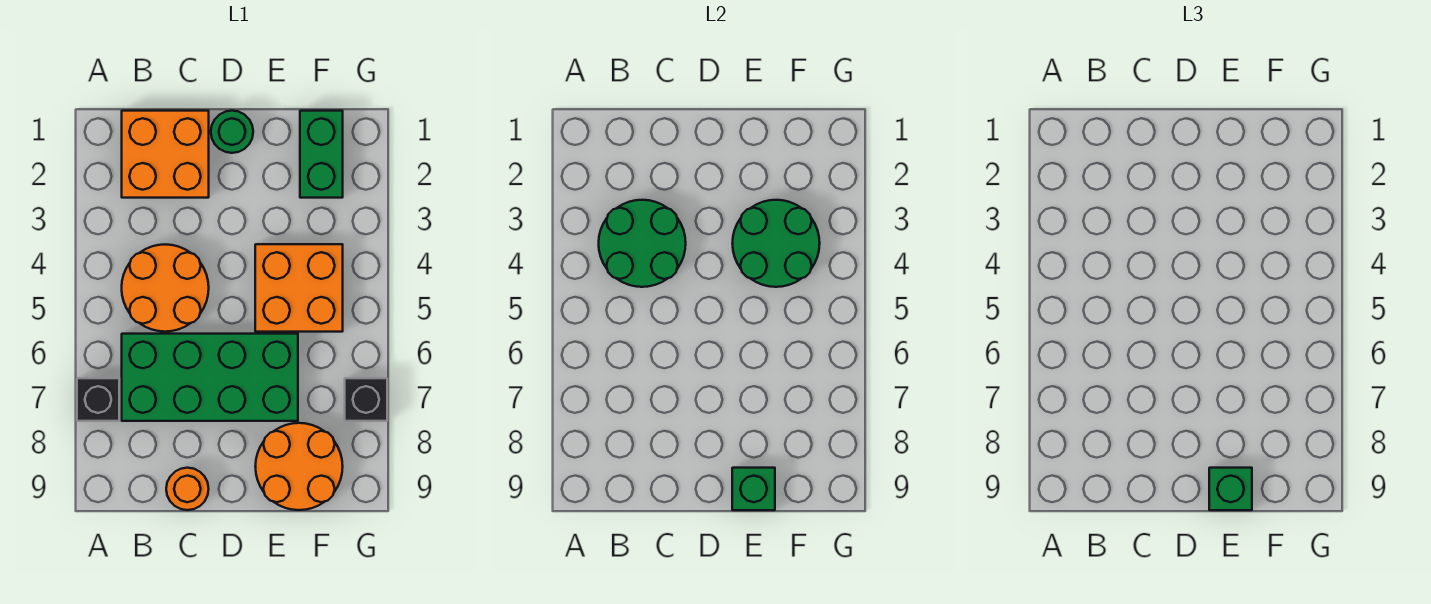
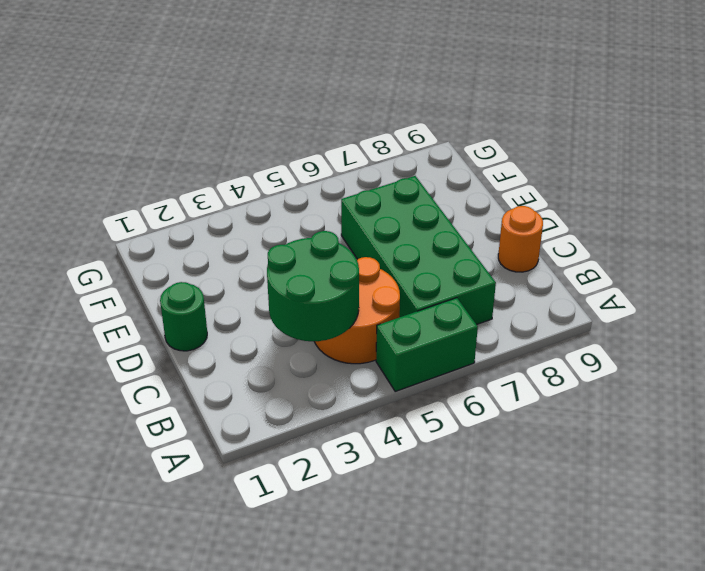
green 1x2 brick [376,298,478,391] -> green 1x2 brick moved to [300,111,343,198]
none -> black 1x1 brick [77,378,119,421]
none -> orange 2x2 brick [122,111,209,198]
none -> orange 2x2 brick [255,244,343,332]

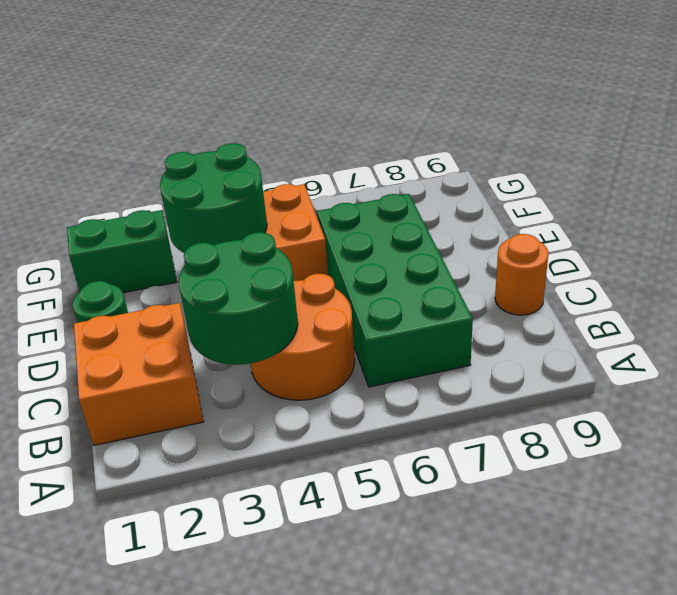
none -> black 1x1 brick [77,378,119,421]
none -> orange 2x2 round brick [255,423,343,510]
none -> black 1x1 brick [345,378,387,421]

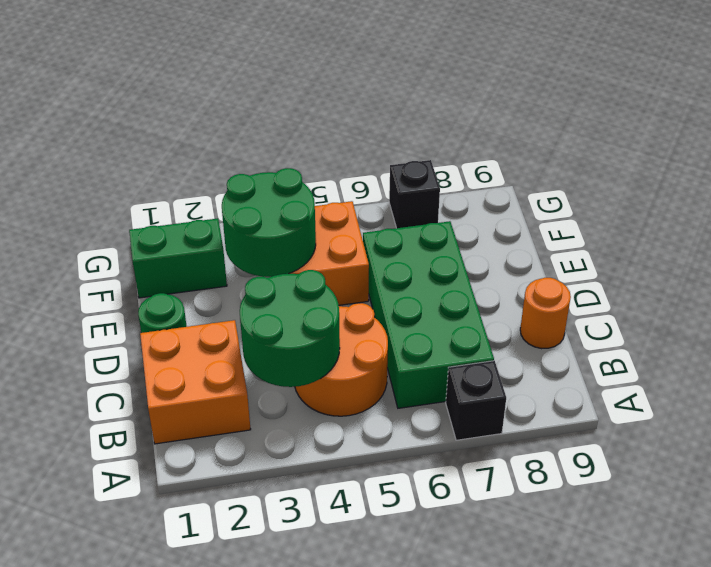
none -> orange 2x2 round brick [255,423,343,510]
none -> green 1x1 brick [732,468,775,510]
none -> green 1x1 brick [1209,468,1252,510]

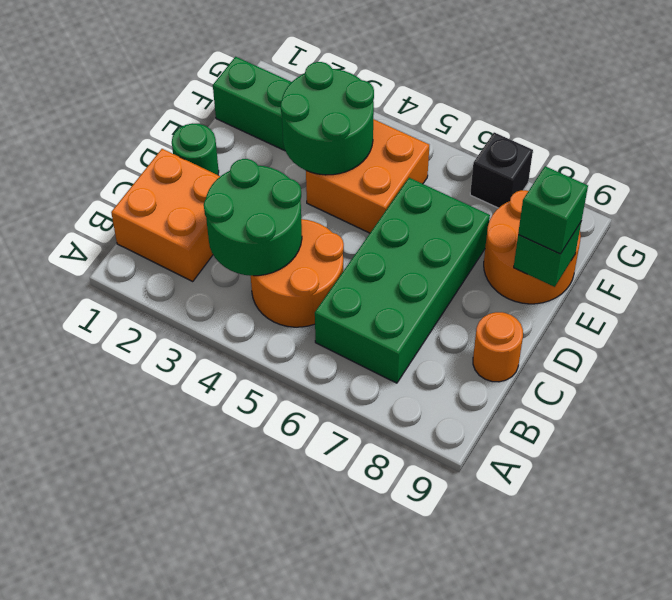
none -> black 1x1 brick [77,378,119,421]

